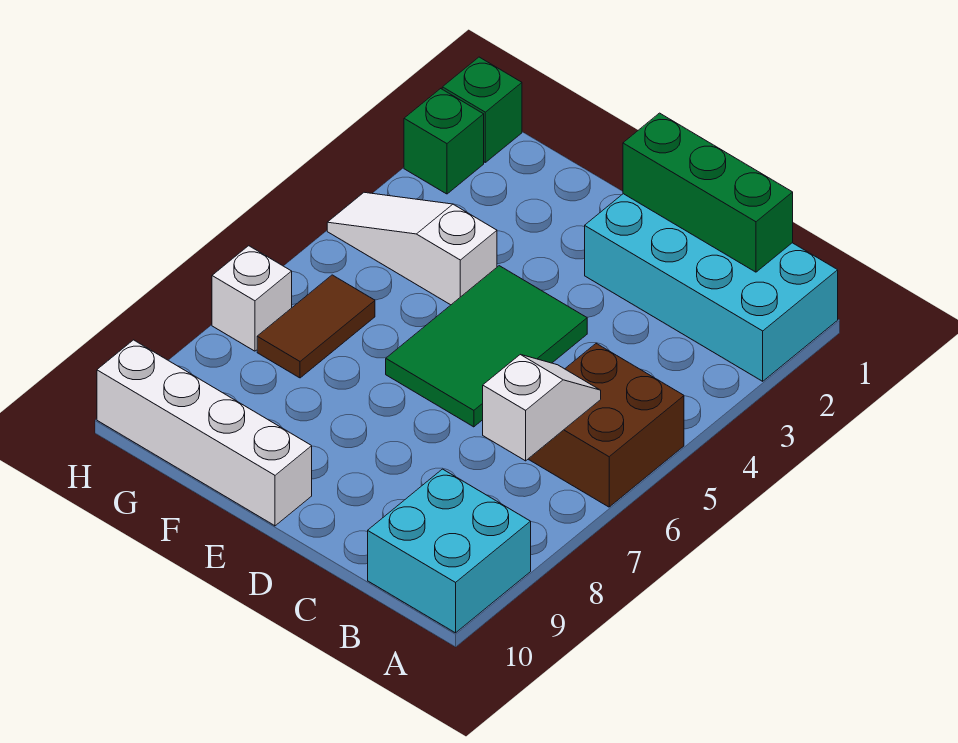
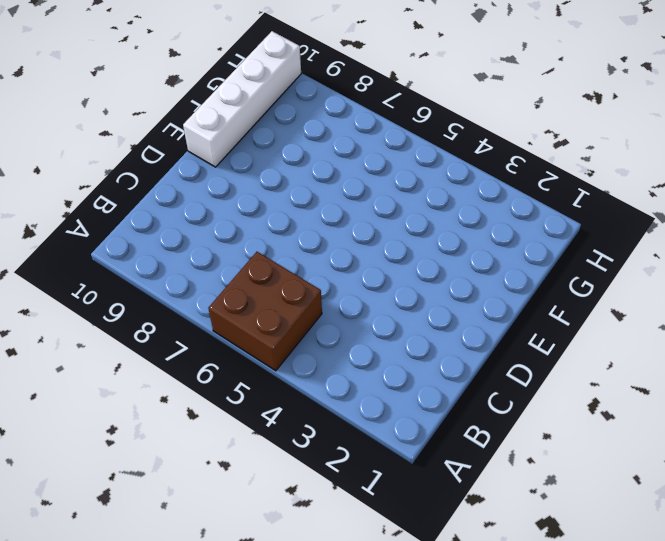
none -> cyan 2x4 brick [585,194,838,381]
none -> cyan 2x2 brick [368,469,531,633]
none -> green 2x3 tile [386,266,587,427]

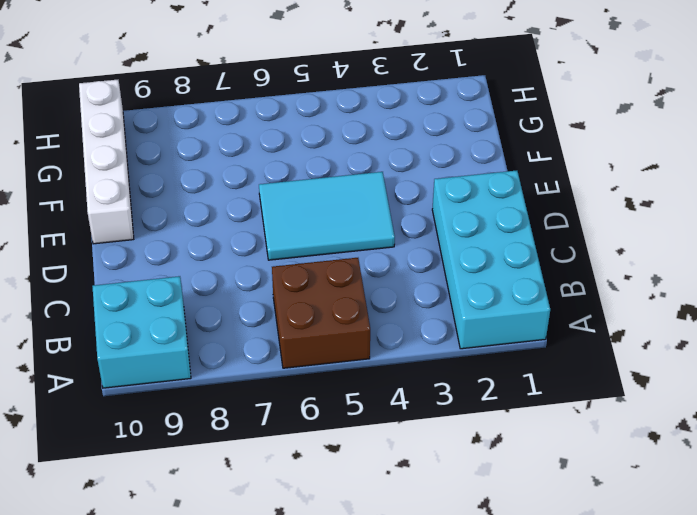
cyan 2x3 tile [259,172,395,260] -> green 2x3 tile [386,266,587,427]
none -> white 1x3 slope [327,192,497,305]
none -> brown 1x2 tile [257,275,375,378]
none -> green 1x1 brick [442,57,522,162]

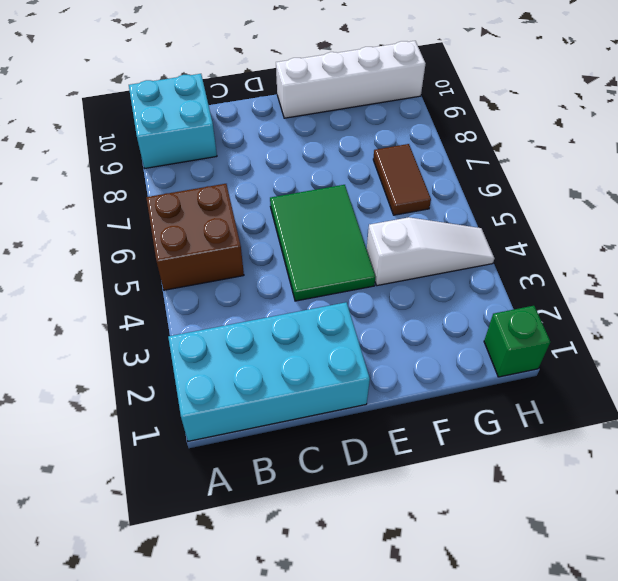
none -> green 1x1 brick [404,89,484,194]
none -> white 1x1 brick [212,246,292,351]
none -> green 1x3 brick [623,113,793,272]

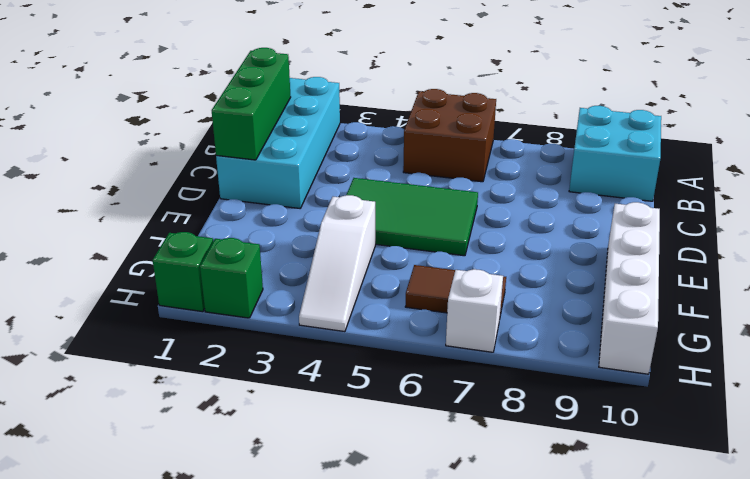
none -> white 1x2 slope [483,355,601,461]

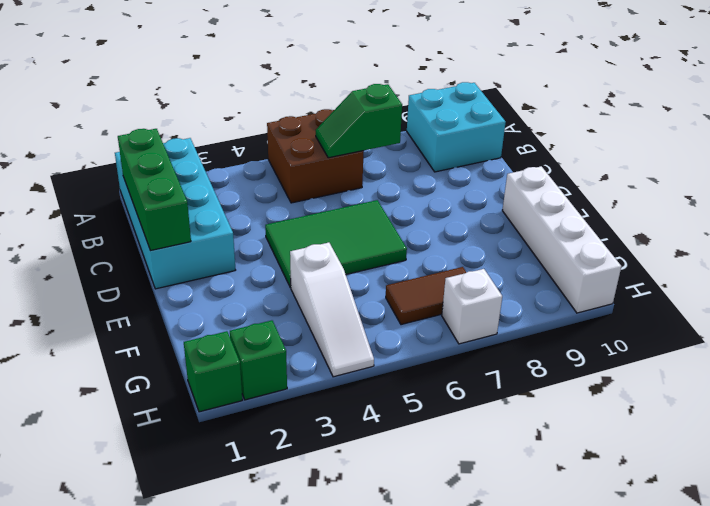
green 1x2 slope [316,84,402,158] -> white 1x2 slope [483,355,601,461]

